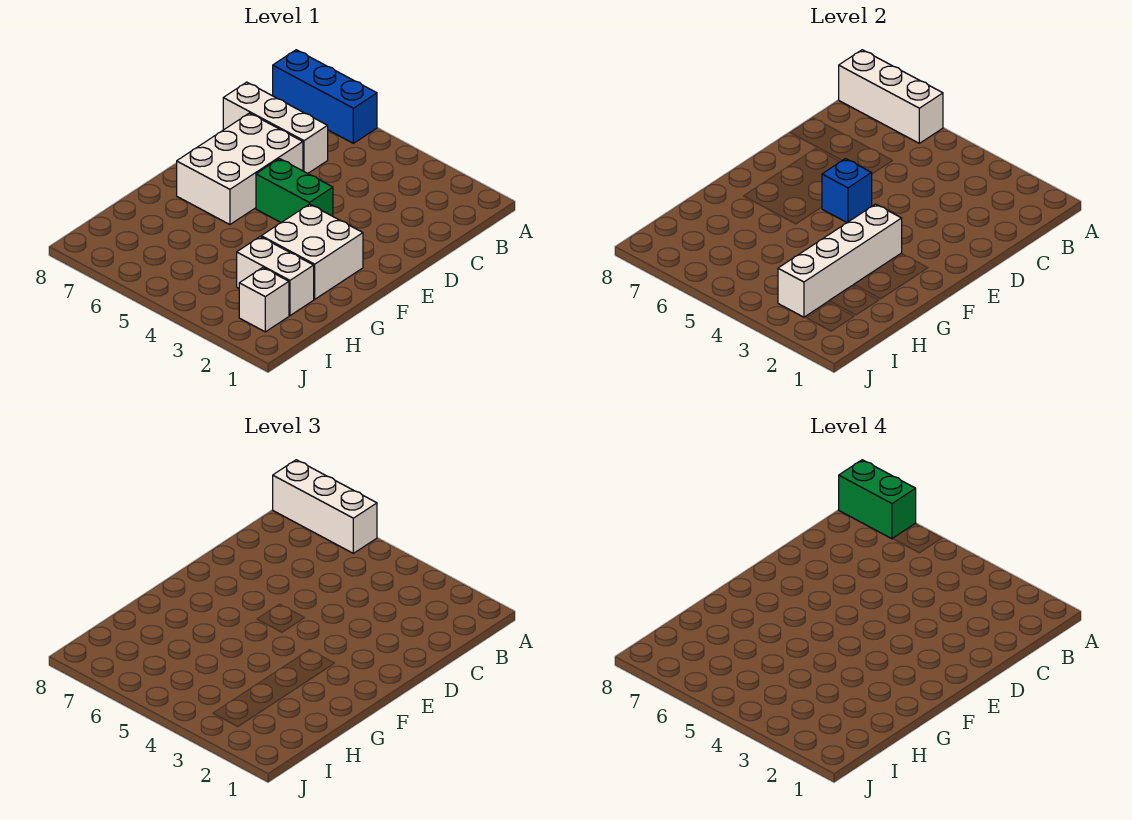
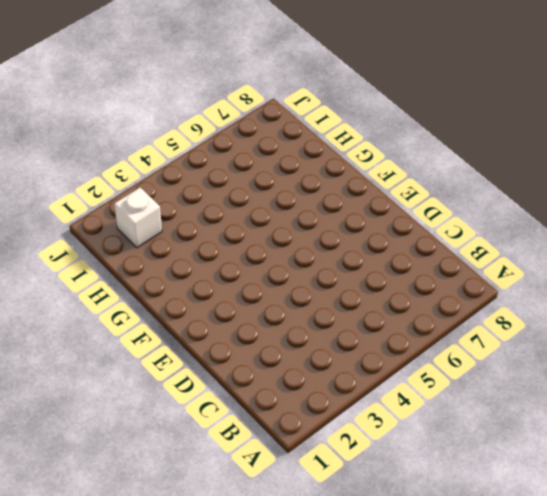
none -> blue 1x3 brick [273,50,377,143]
none -> white 1x3 brick [223,82,328,174]
none -> white 2x3 brick [177,113,303,225]

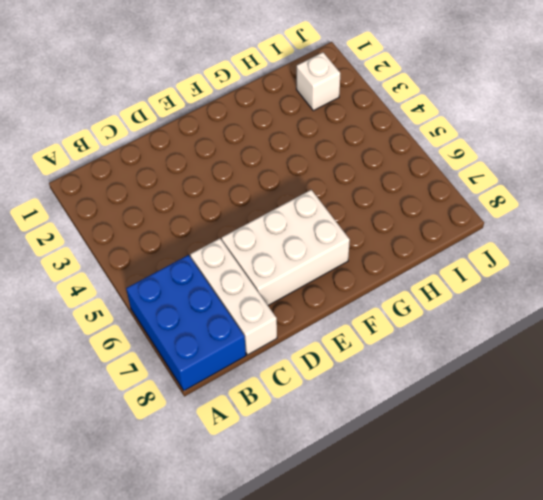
blue 2x3 brick [126,255,246,391] -> blue 1x3 brick [273,50,377,143]
none -> green 1x2 brick [256,159,333,222]
none -> white 2x2 brick [261,204,363,299]
none -> white 1x2 brick [237,237,314,316]

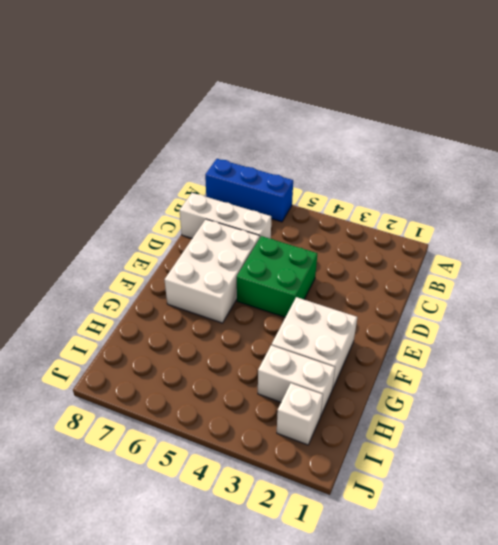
green 2x2 brick [237,236,317,317] -> green 1x2 brick [256,159,333,222]
none -> white 1x3 brick [839,50,943,143]
none -> blue 1x1 brick [822,159,872,222]
none -> white 1x4 brick [778,204,902,317]

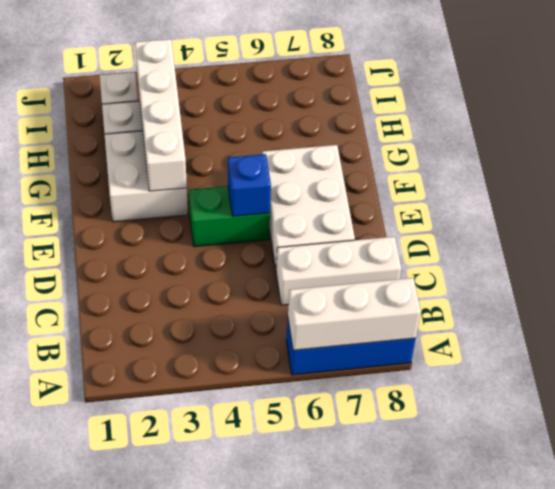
none -> white 1x3 brick [273,460,377,553]
none -> green 1x2 brick [839,460,916,539]

